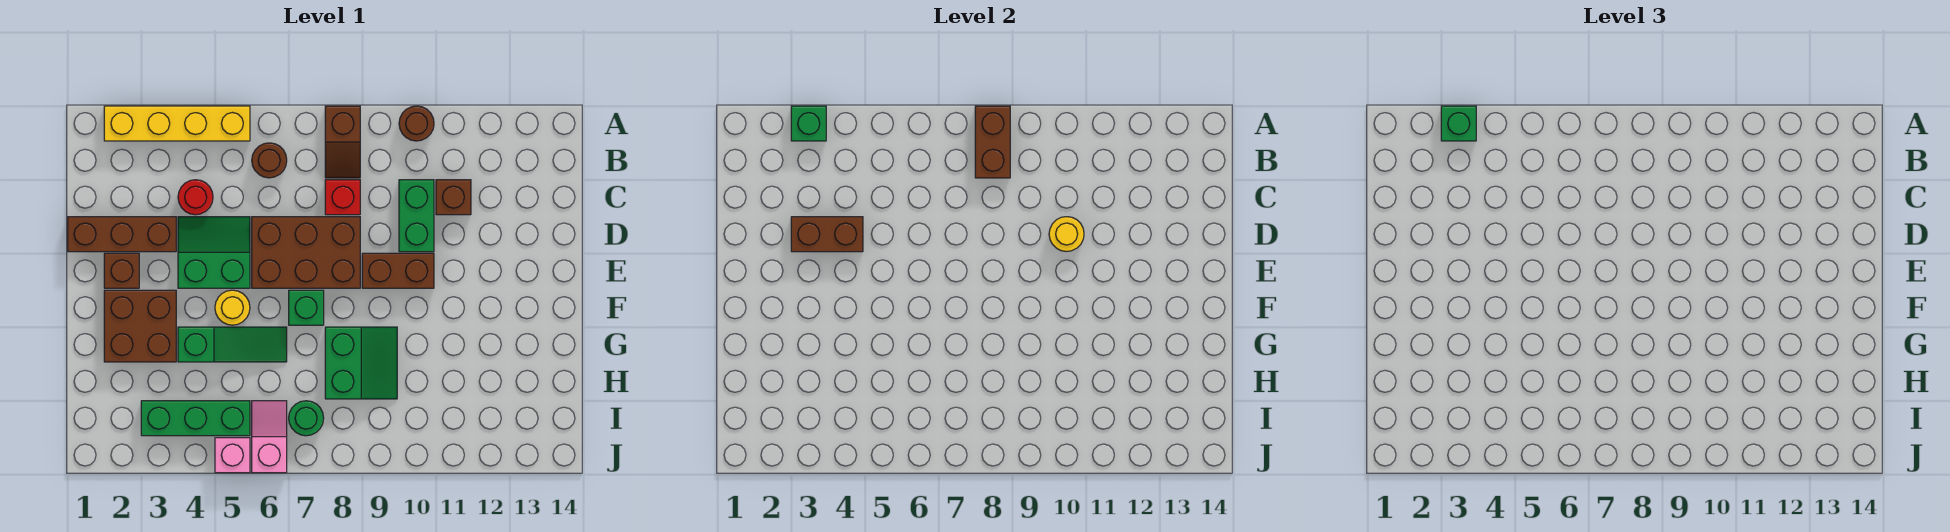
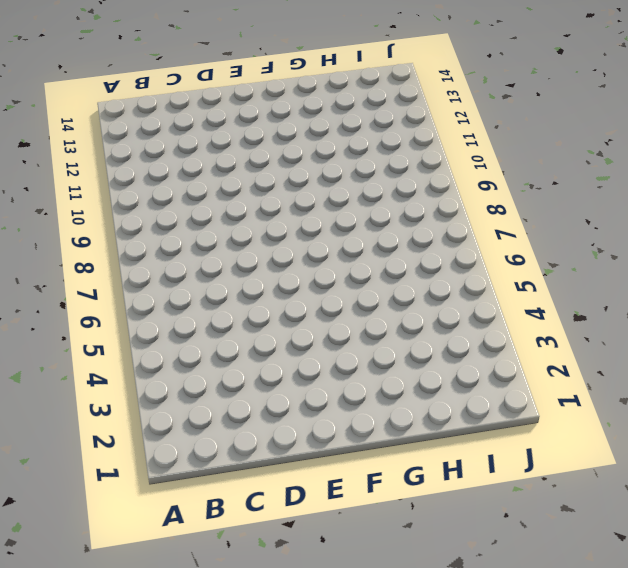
none -> yellow 1x4 brick [104,106,250,141]
none -> brown 1x2 slope [325,106,360,178]
none -> brown 1x1 round brick [399,106,434,141]

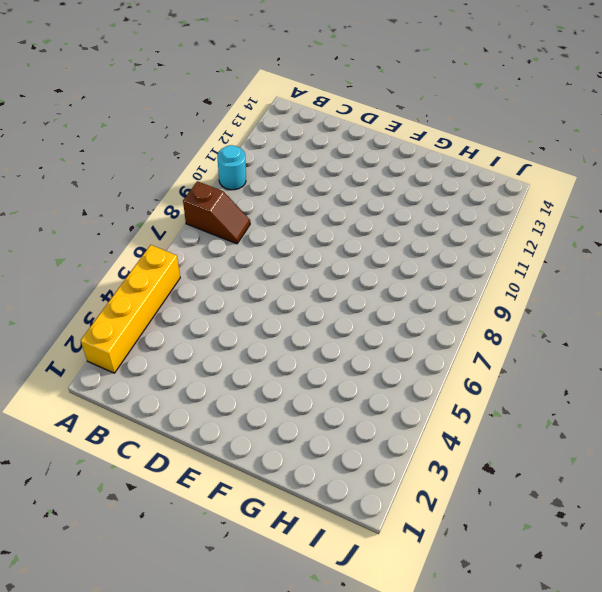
cyan 1x1 round brick [217,145,246,190] -> brown 1x1 round brick [399,106,434,141]
none -> brown 1x1 round brick [252,143,287,178]
none -> red 1x1 round brick [178,180,213,215]
none -> red 1x1 brick [325,180,360,215]

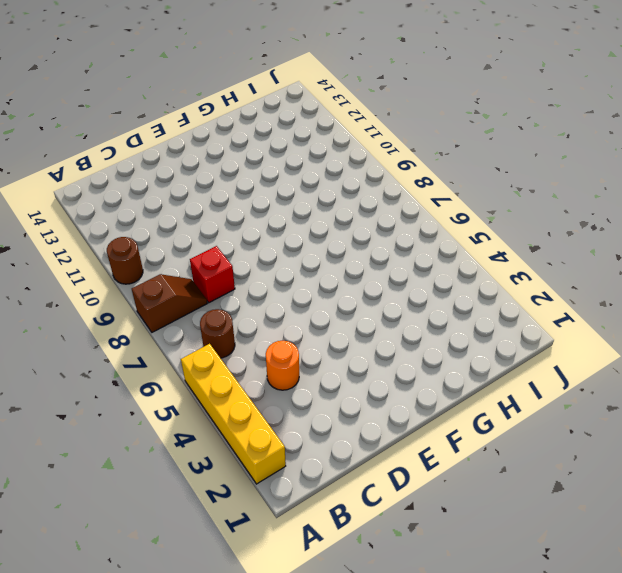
orange 1x1 round brick [266,341,299,390] -> red 1x1 round brick [178,180,213,215]
none -> green 1x2 brick [399,180,434,252]
none -> brown 1x1 brick [436,180,471,215]
none -> brown 1x3 brick [68,217,176,252]

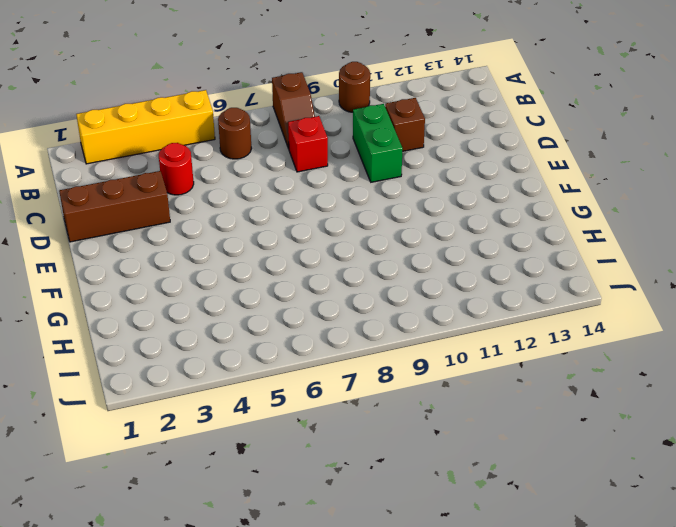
none -> green 2x2 slope [178,217,250,288]
none -> brown 2x3 brick [252,217,360,288]
none -> brown 1x1 brick [104,253,139,288]

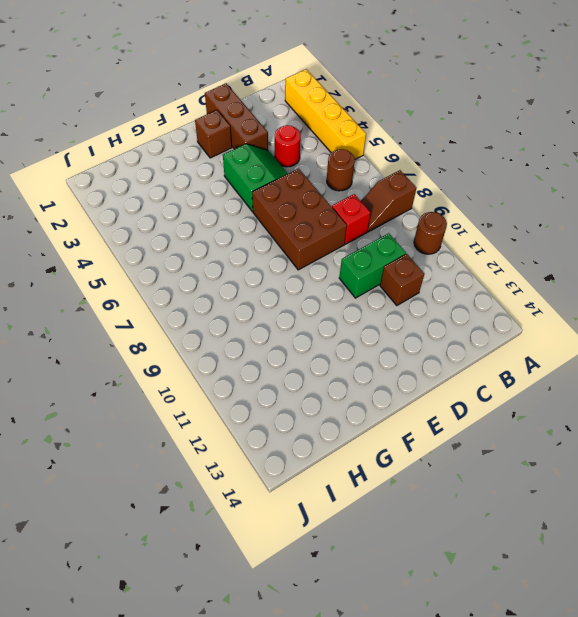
none -> brown 1x2 brick [362,253,434,288]
none -> brown 2x2 brick [104,290,176,362]
none -> yellow 1x1 round brick [215,290,250,325]

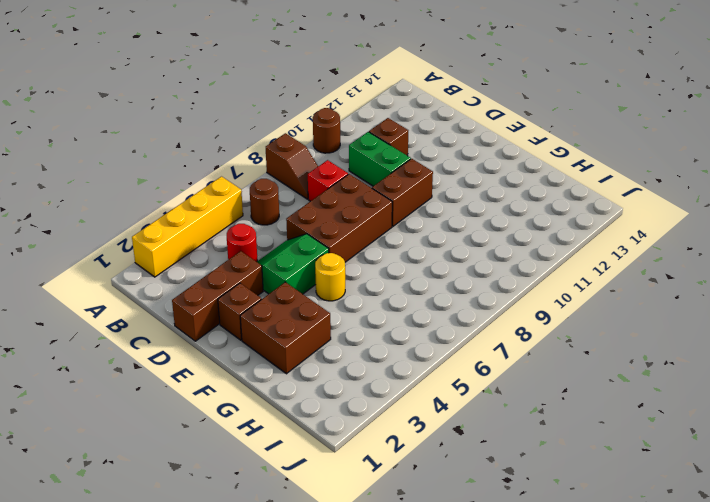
none -> green 1x1 brick [289,290,324,325]
none -> green 1x3 slope [178,327,287,362]
none -> green 2x2 slope [325,327,397,399]

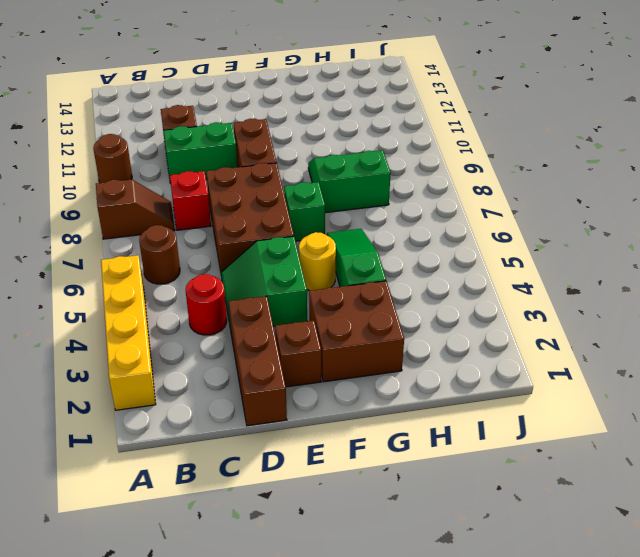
none -> green 1x3 brick [141,401,250,436]
none -> pink 1x2 slope [252,401,287,473]
none -> green 1x1 round brick [289,401,324,436]

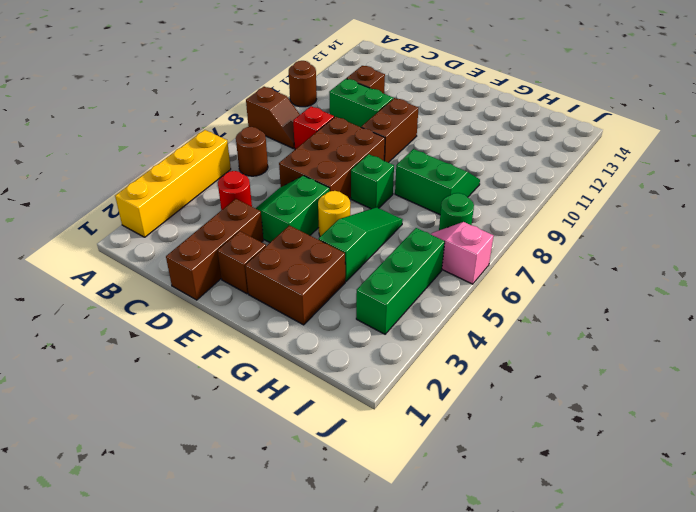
none -> pink 1x1 brick [215,438,250,473]
none -> green 1x1 brick [791,106,826,141]
none -> brown 1x2 brick [975,106,1010,178]

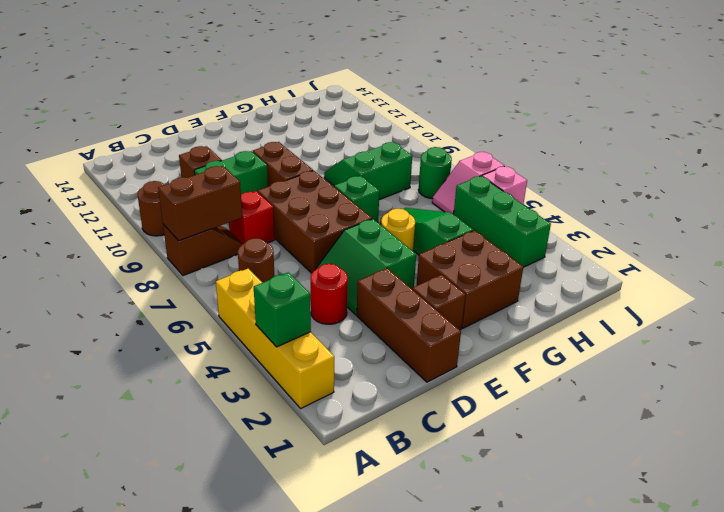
none -> brown 1x2 brick [791,217,863,252]
none -> yellow 1x1 round brick [1049,217,1084,252]
none -> green 1x1 brick [1441,106,1476,141]

